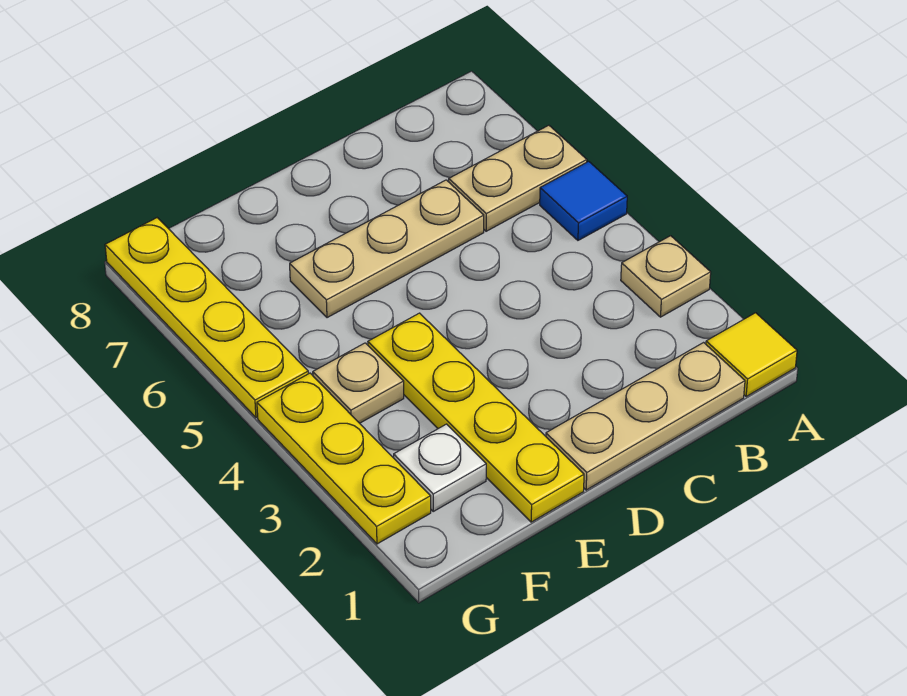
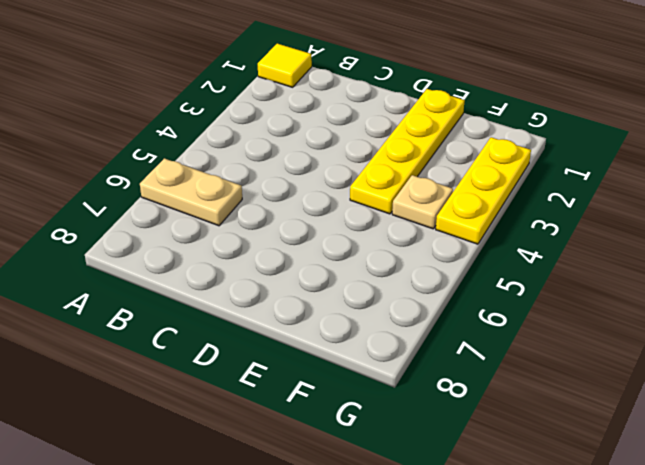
none -> tan 1x1 plate [621,236,711,317]
none -> blue 1x1 tile [540,161,627,240]

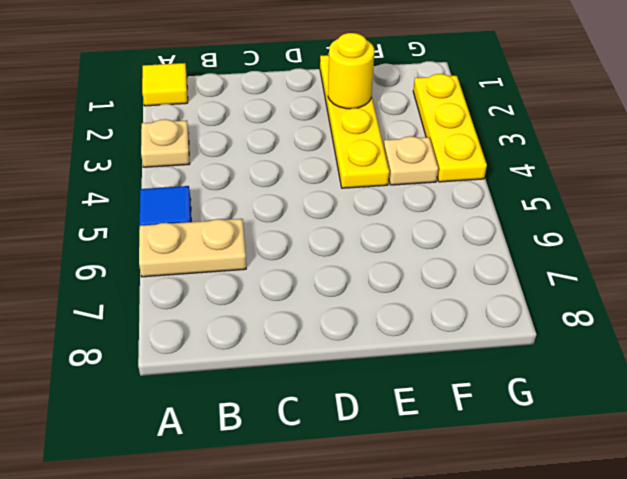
yellow 1x1 round brick [328,33,374,109] -> none
none -> tan 1x3 plate [546,343,745,490]
none -> tan 1x3 plate [290,180,484,318]

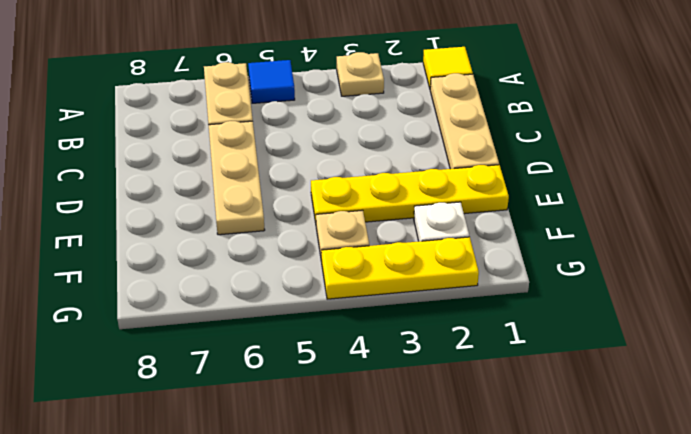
none -> yellow 1x4 plate [105,218,308,418]

